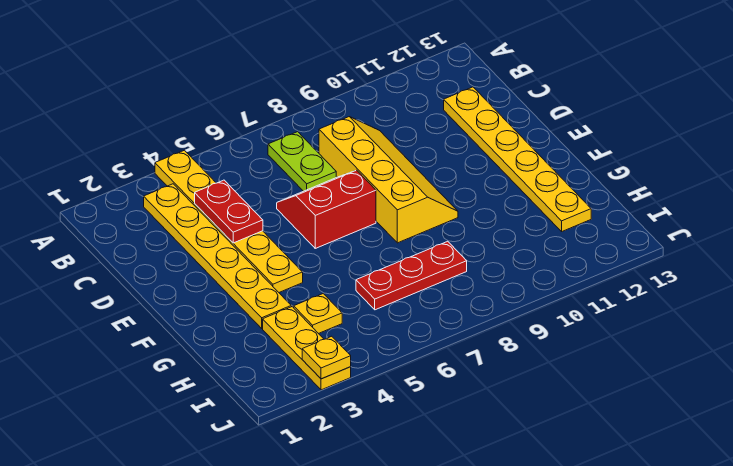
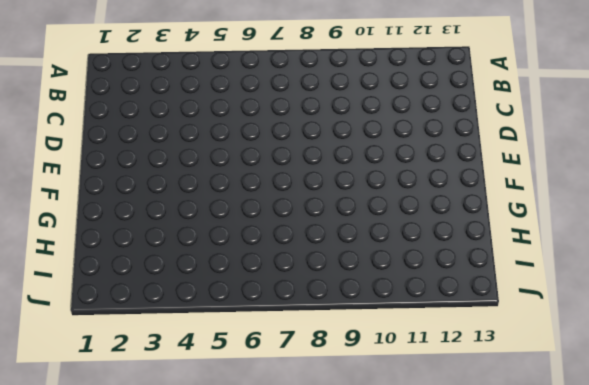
none -> yellow 1x6 plate [155,150,303,292]
none -> yellow 1x6 plate [144,184,291,328]

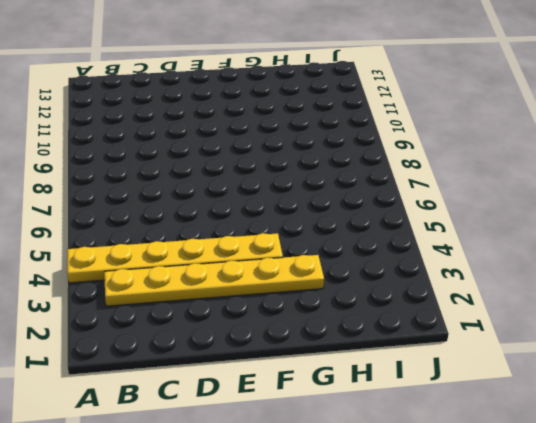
none -> lime 1x2 plate [268,132,336,191]
none -> yellow 2x4 slope [319,117,458,243]

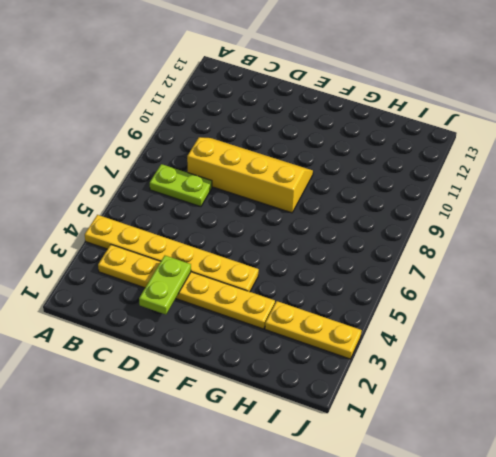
lime 1x2 plate [139,256,191,315] -> none
none -> yellow 1x6 plate [444,87,591,231]
none -> red 2x2 slope [277,170,376,248]

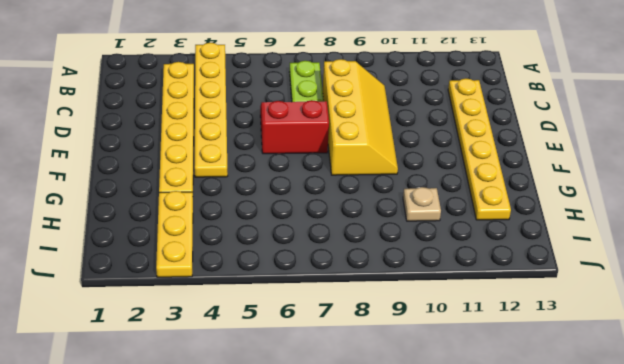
tan 1x1 plate [403,187,441,221] -> none
none -> yellow 1x1 plate [294,294,342,334]
none -> red 1x3 plate [356,241,467,310]

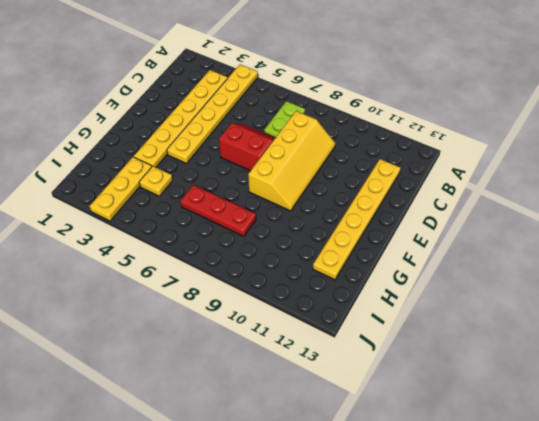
none -> red 1x2 plate [195,180,263,243]
none -> yellow 1x1 plate [302,336,351,379]

